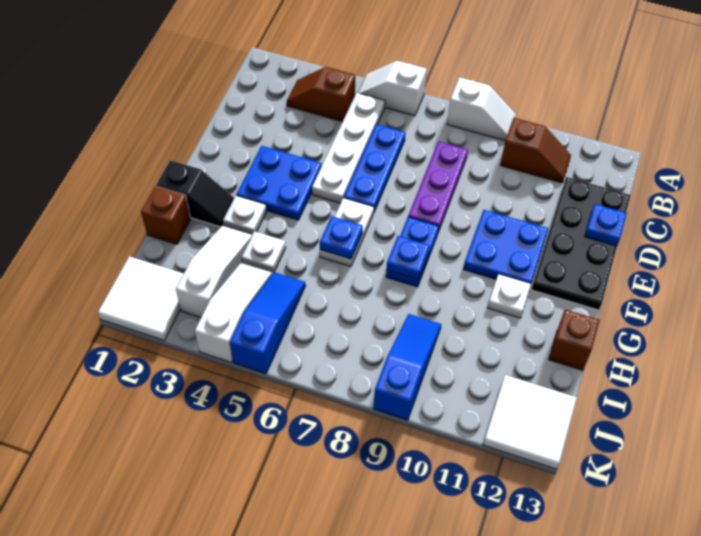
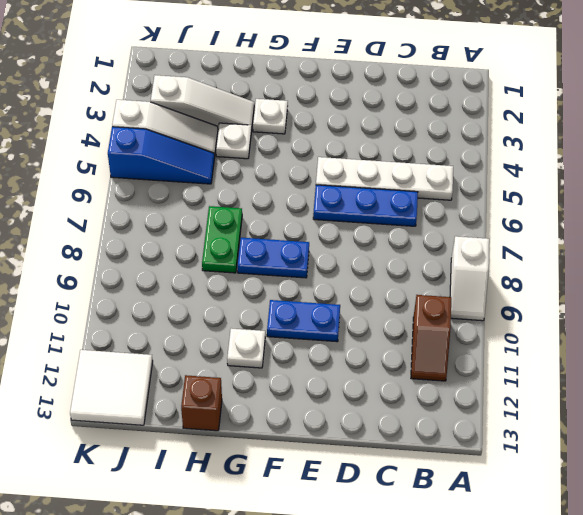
blue 1x2 plate [267,300,340,342] -> blue 2x2 plate [464,210,548,283]
green 1x2 plate [202,206,242,273] -> none
none -> white 1x2 slope [358,61,427,116]
none -> brown 1x2 slope [286,67,355,122]
none -> purple 1x3 plate [408,141,468,232]

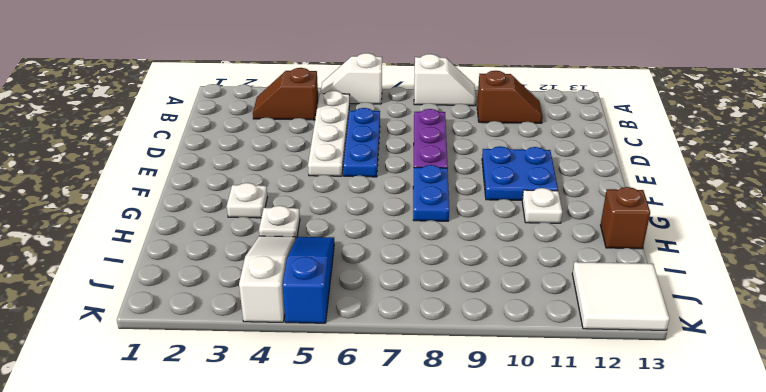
none -> black 2x4 plate [531,177,631,310]
none -> blue 2x2 plate [236,146,322,220]
none -> white 1x2 plate [320,198,374,266]

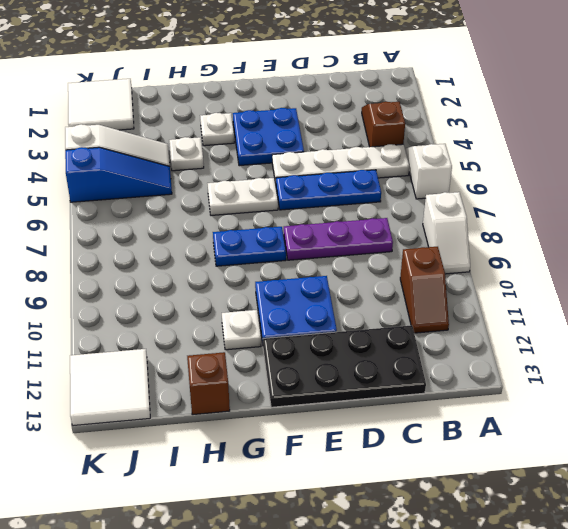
none -> black 1x2 slope [156,160,234,227]
none -> brown 1x1 brick [141,186,191,244]
none -> white 1x3 slope [176,225,253,318]

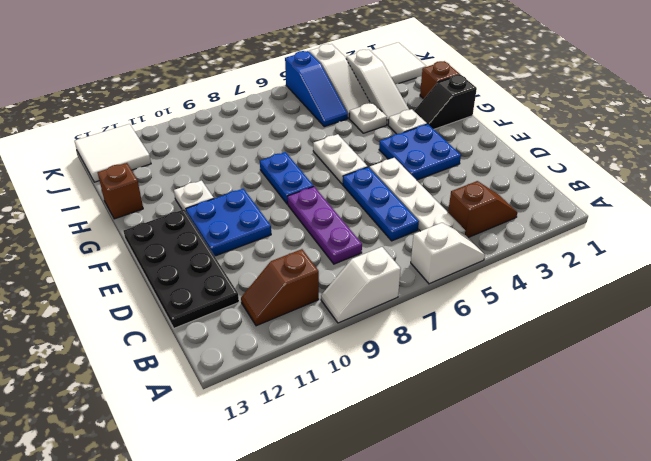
none -> blue 1x3 slope [374,314,441,420]
none -> blue 1x1 plate [585,204,627,246]
none -> blue 1x1 plate [320,216,363,259]

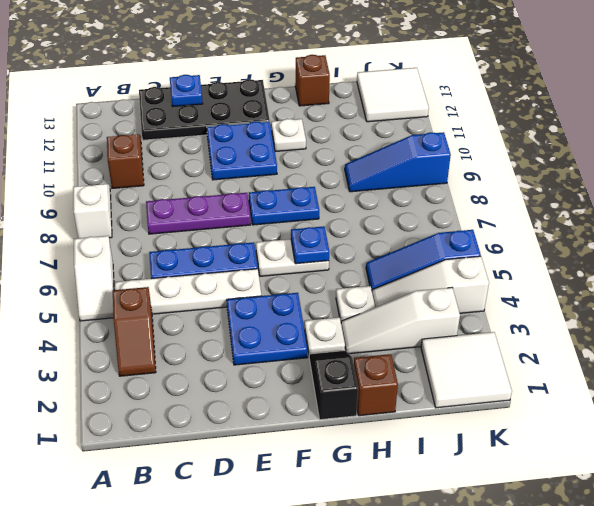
none -> blue 1x1 plate [386,236,430,279]

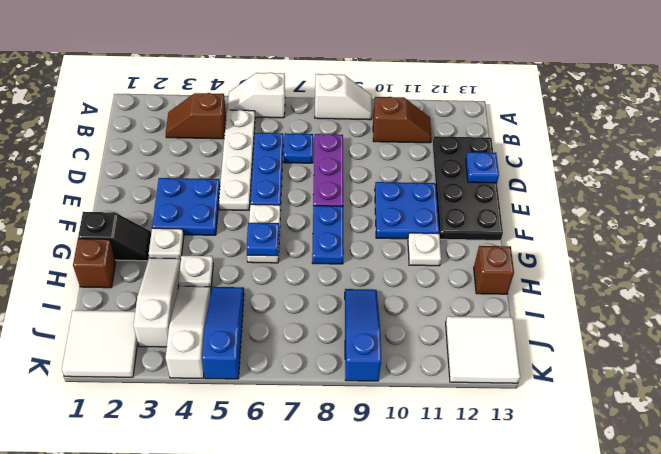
blue 1x1 plate [284,133,313,163] -> blue 1x1 plate moved to [386,236,430,279]

